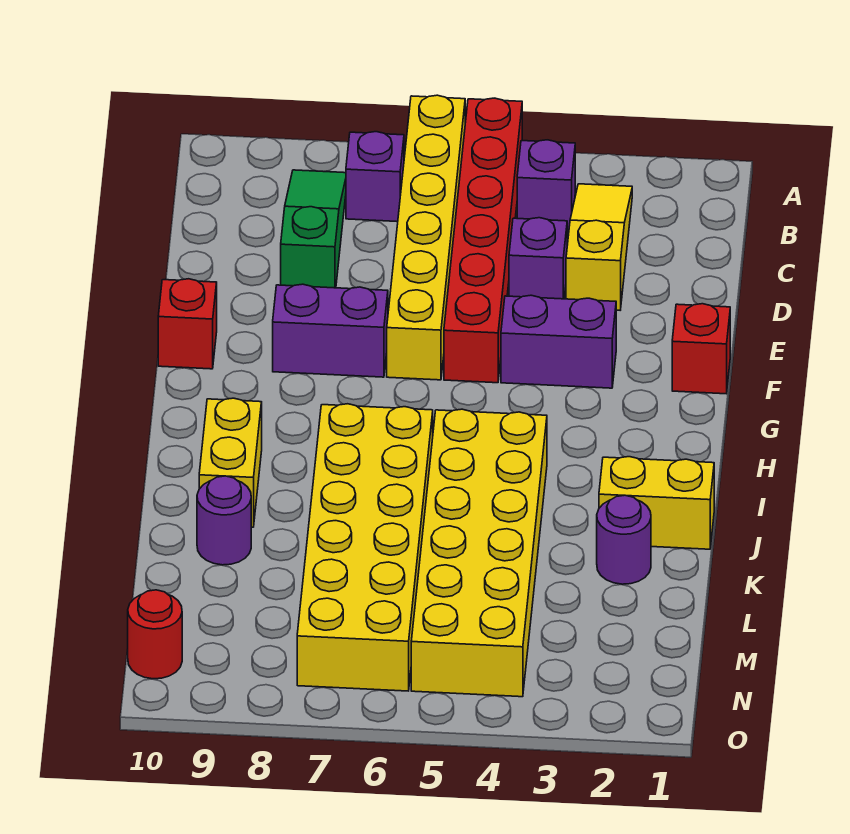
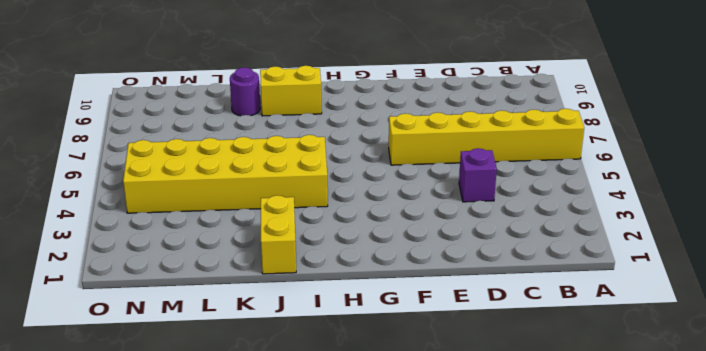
none -> red 1x6 brick [444,98,522,383]
none -> yellow 1x3 slope [566,184,632,310]
none -> purple 1x1 brick [517,140,575,230]

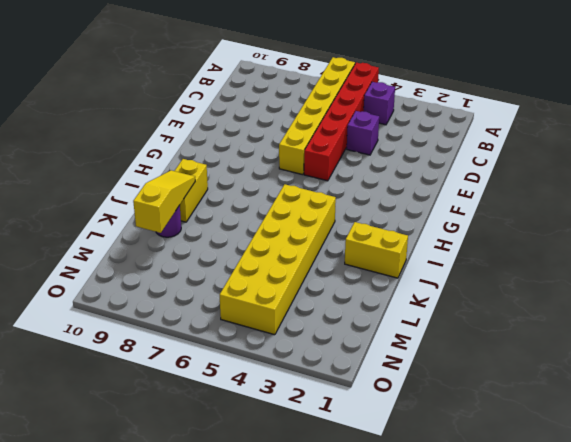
yellow 1x3 slope [133,170,195,233] -> yellow 1x3 slope moved to [566,184,632,310]
none -> purple 1x1 brick [346,132,404,222]
none -> green 1x3 slope [281,170,346,288]
none -> red 1x1 brick [672,304,730,394]

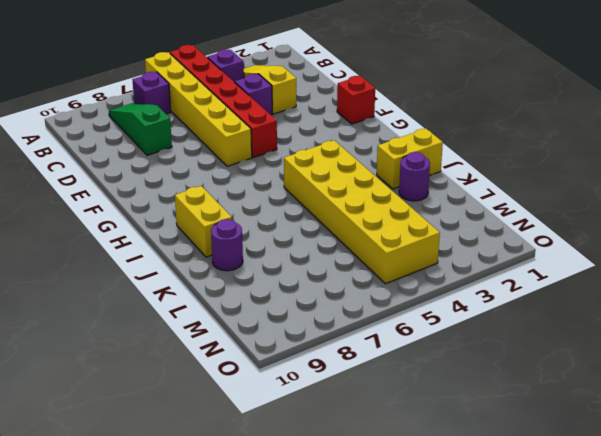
none -> purple 1x2 brick [501,295,616,388]
none -> purple 1x2 brick [273,284,388,377]
none -> red 1x1 brick [158,279,217,369]

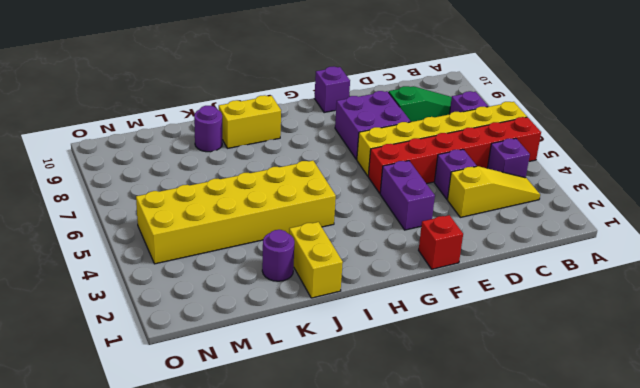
purple 2x2 brick [335,91,411,160] -> purple 1x2 brick [273,284,388,377]
purple 1x1 brick [314,67,350,113] -> red 1x1 brick [158,279,217,369]
none -> yellow 2x6 brick [297,404,433,691]
none -> red 1x1 round brick [128,590,182,679]

